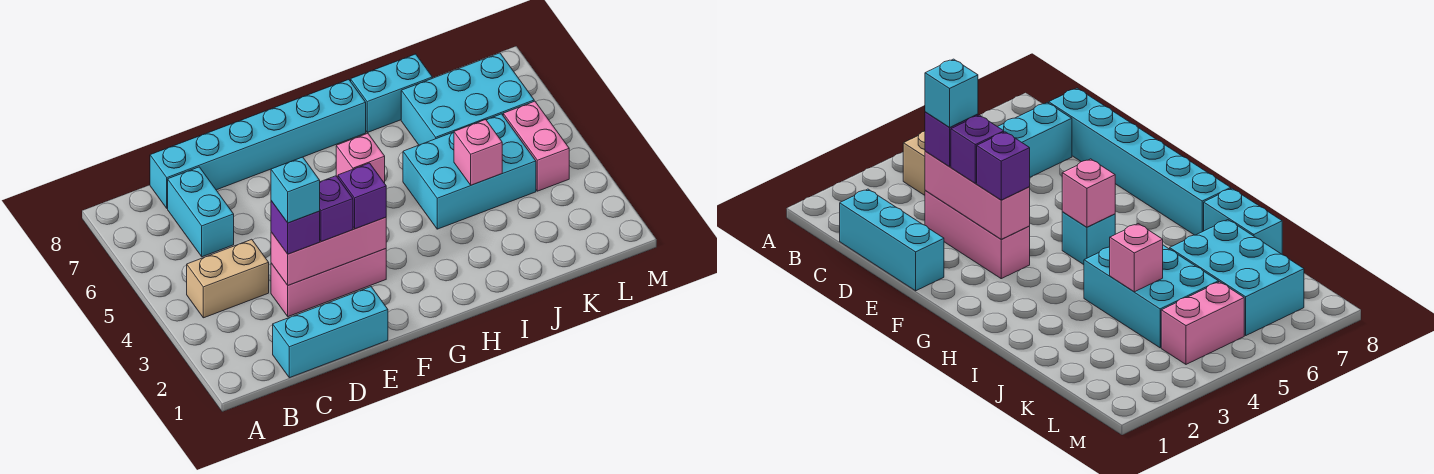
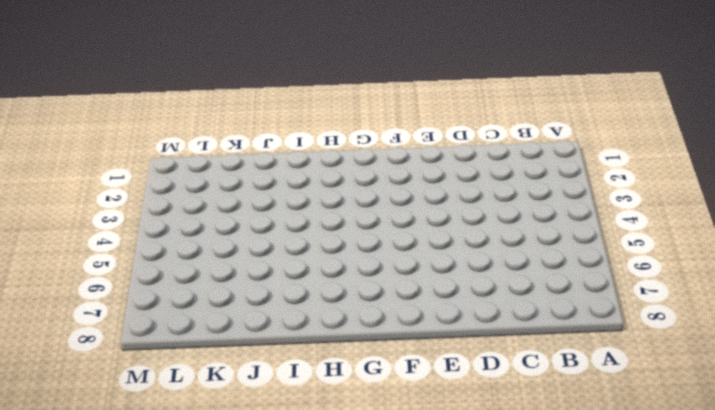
none -> tan 1x2 brick [187,239,269,318]
none -> cyan 1x3 brick [273,287,388,378]
none -> cyan 1x2 brick [168,167,234,257]

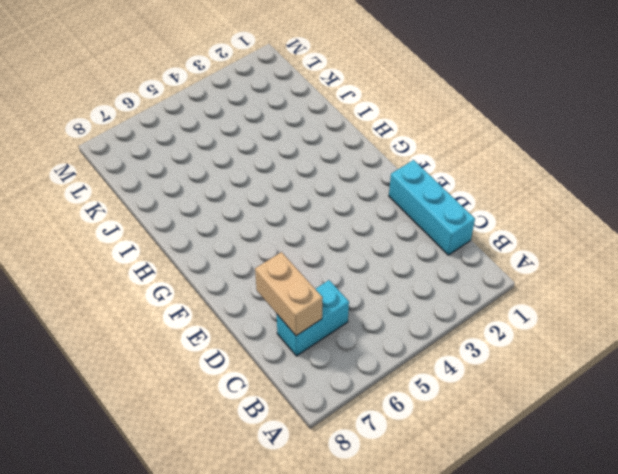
tan 1x2 brick [255,252,323,336] -> tan 1x2 brick moved to [187,239,269,318]
none -> cyan 1x6 brick [150,80,366,208]
none -> pink 1x3 brick [271,249,386,317]
none -> cyan 1x1 brick [1062,212,1115,265]

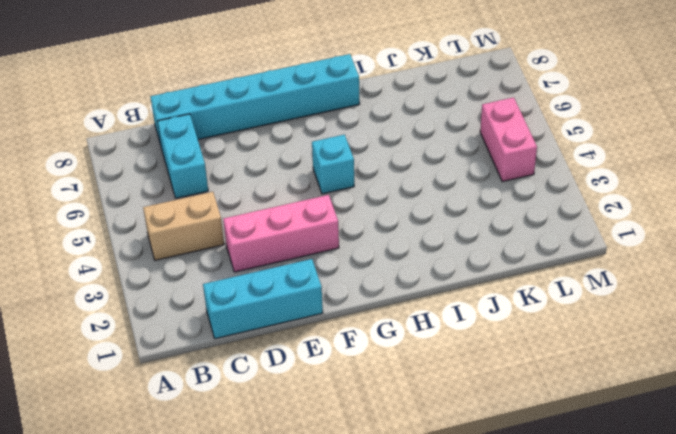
none -> cyan 2x3 brick [403,114,536,229]
none -> cyan 1x2 brick [351,54,432,132]
none -> cyan 2x3 brick [401,53,534,145]

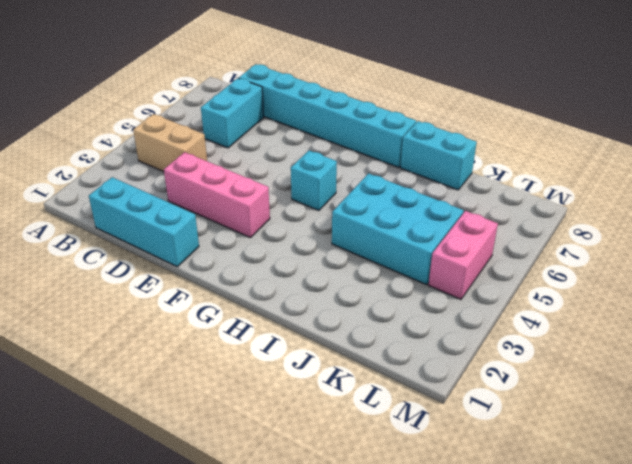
none -> cyan 2x3 brick [401,53,534,145]
none -> pink 1x3 brick [271,217,386,285]
none -> pink 1x1 brick [336,133,385,183]

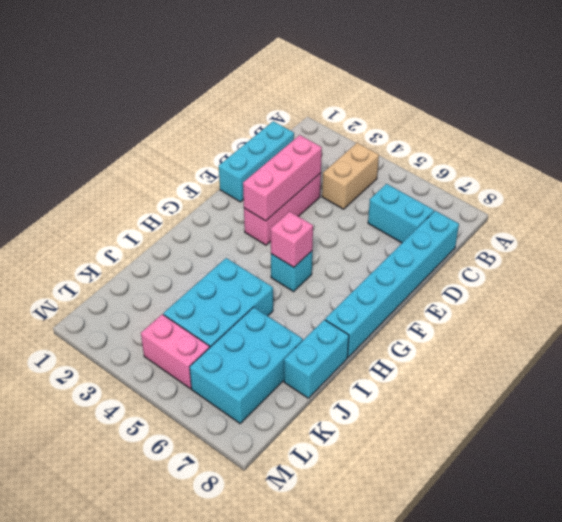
none -> pink 1x1 brick [454,120,502,185]
none -> purple 1x1 brick [271,201,320,254]
none -> purple 1x1 brick [320,176,353,242]

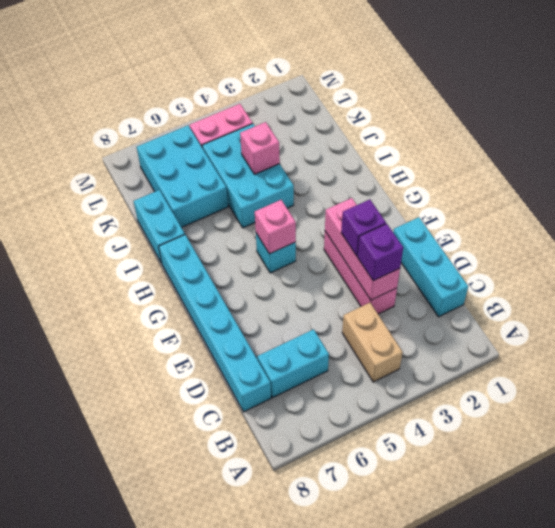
none -> purple 1x1 brick [338,163,386,229]
none -> cyan 1x1 brick [271,157,320,223]

